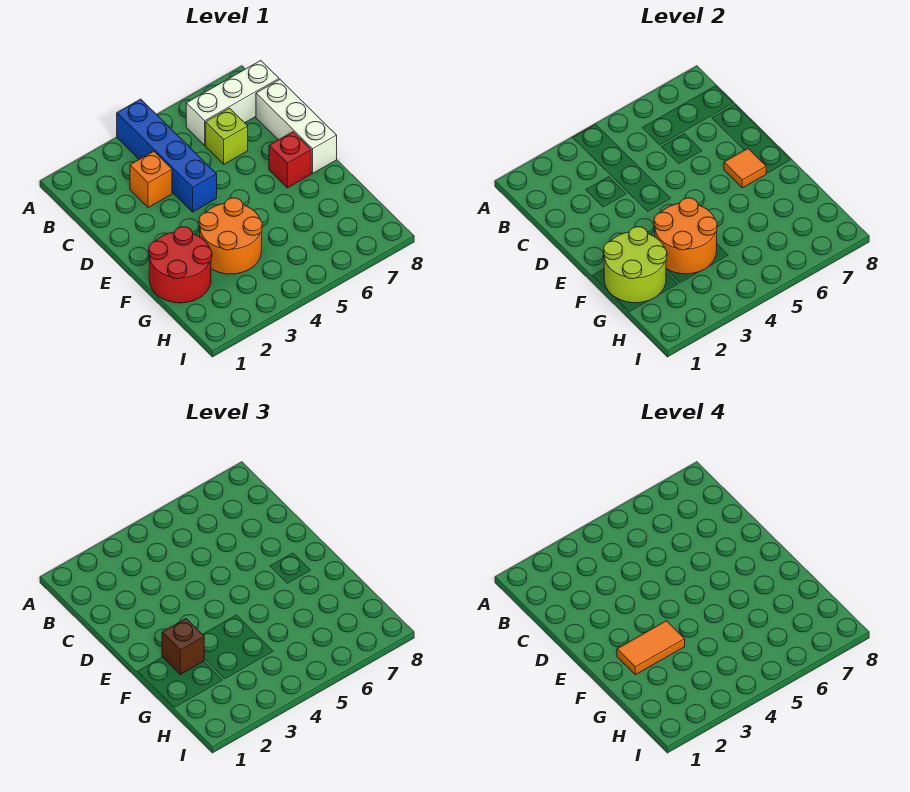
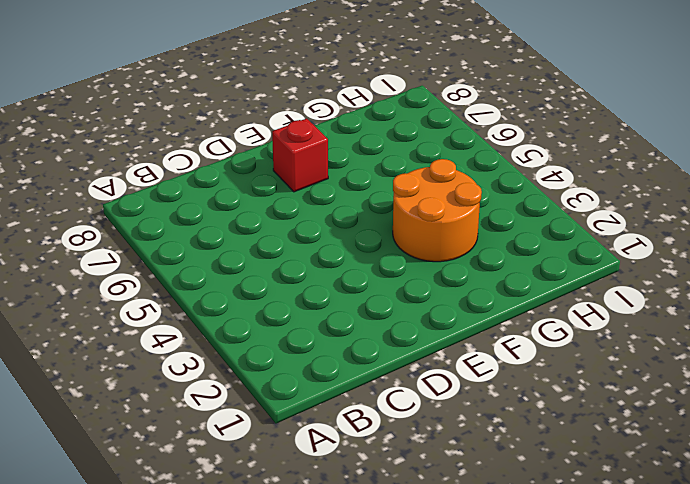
none -> blue 1x4 brick [117,99,217,212]
none -> white 1x3 brick [186,61,279,145]
none -> orange 1x1 brick [130,151,172,208]

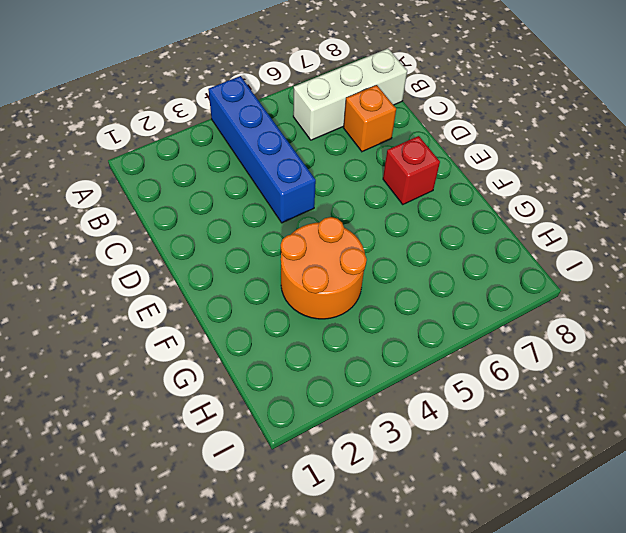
orange 1x1 brick [343,85,396,152] -> orange 1x1 brick moved to [130,151,172,208]
none -> lime 1x1 brick [206,108,248,164]
none -> white 1x3 brick [256,80,337,173]
none -> red 2x2 round brick [149,227,212,303]

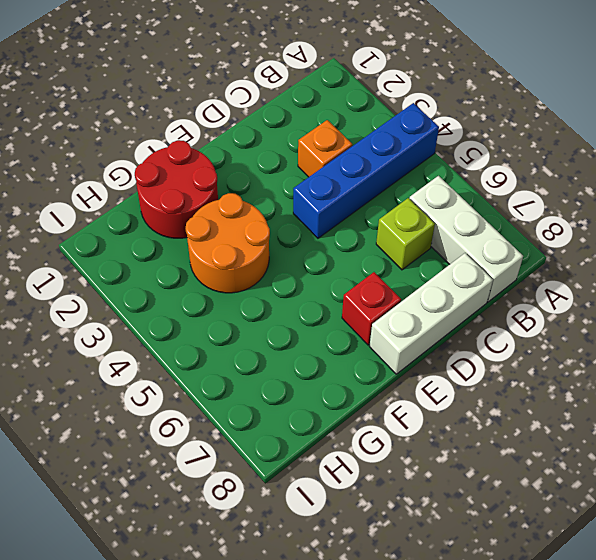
none -> orange 1x1 tile [724,149,766,188]
none -> lime 2x2 round brick [604,227,667,303]
none -> orange 2x2 round brick [654,198,717,274]

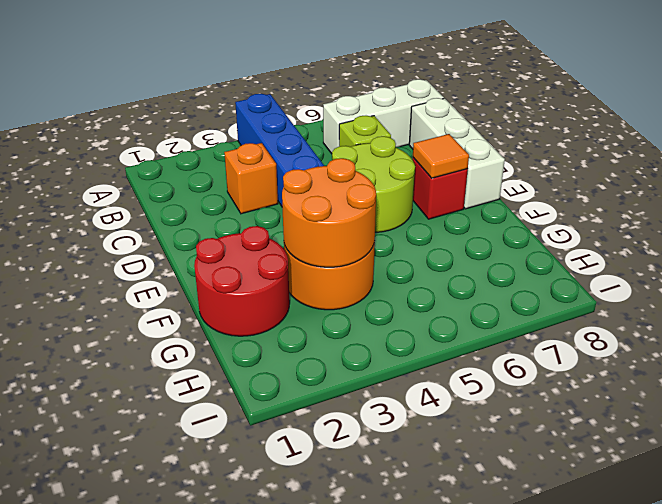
lime 2x2 round brick [332,136,415,232] -> lime 2x2 round brick moved to [604,227,667,303]
none -> brown 1x1 brick [162,619,204,674]
none -> orange 1x2 tile [617,621,685,675]

